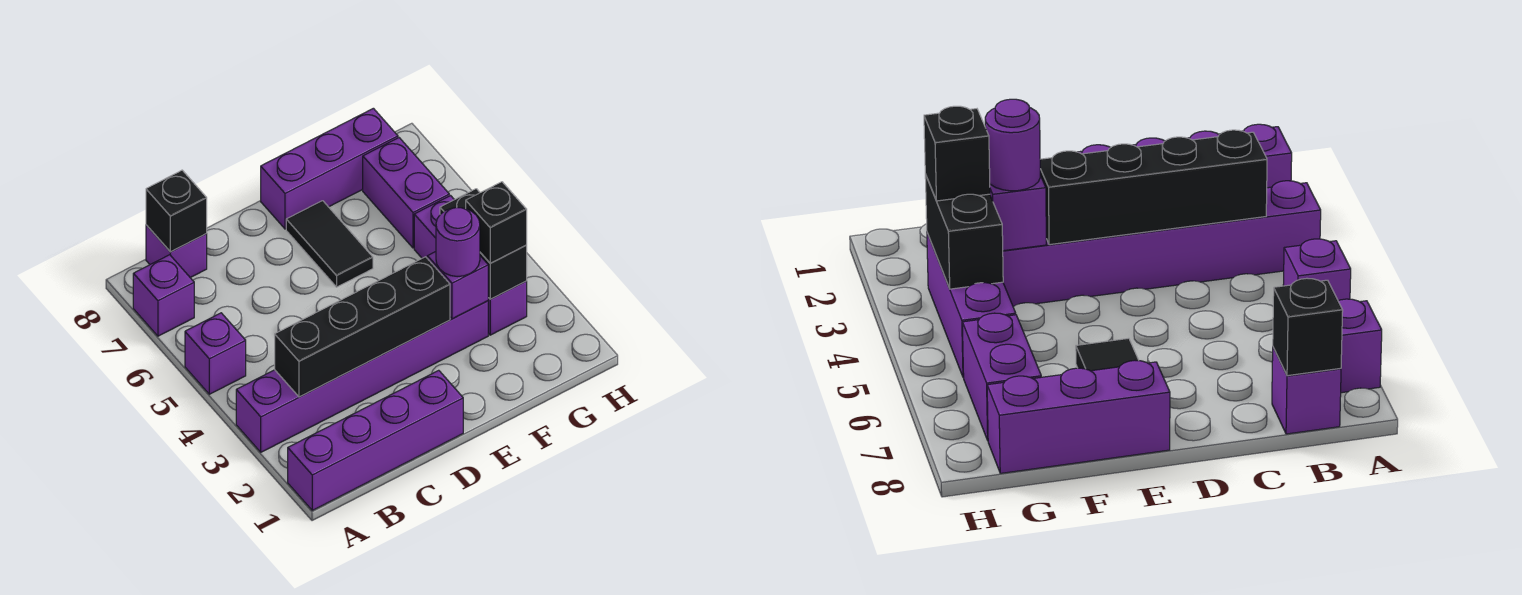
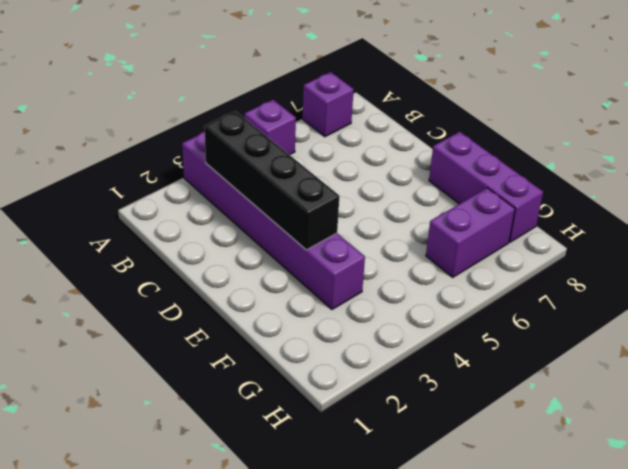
none -> purple 1x4 brick [288,370,463,510]
none -> purple 1x1 brick [146,225,207,278]
none -> black 1x2 tile [286,201,373,287]

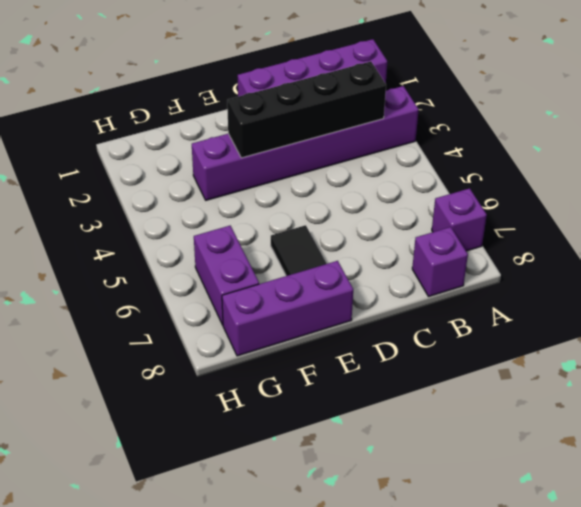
none -> purple 1x1 brick [185,313,246,394]
none -> purple 1x3 brick [414,196,527,335]
none -> black 1x1 brick [146,170,207,252]

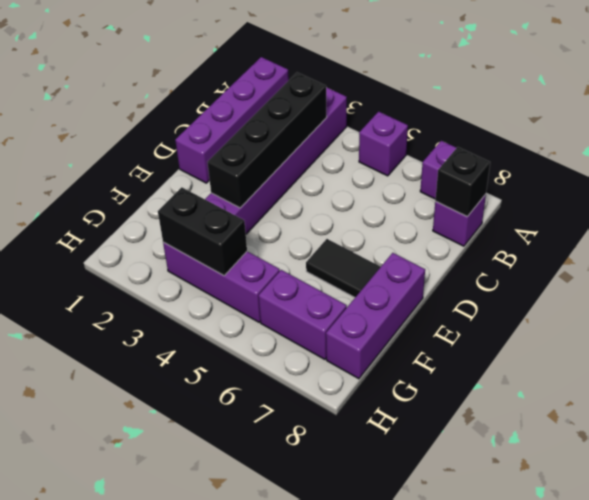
none -> purple 1x1 brick [427,252,488,319]
none -> purple 1x1 round brick [436,207,480,277]
none -> black 1x1 brick [466,182,527,263]

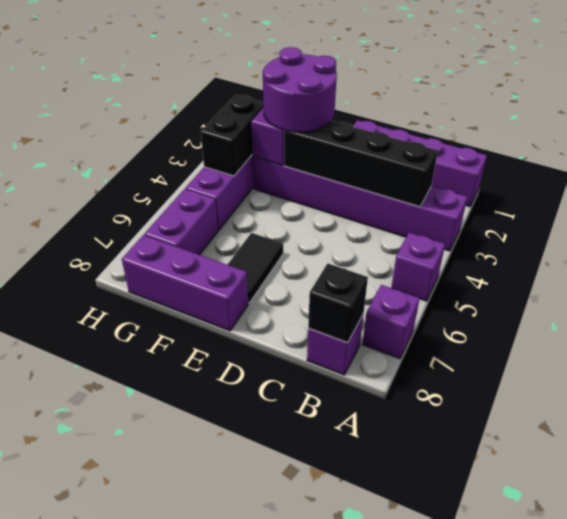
purple 2x2 round brick [263,47,337,132] -> purple 1x1 round brick [436,207,480,277]
none -> black 1x1 brick [466,182,527,263]

